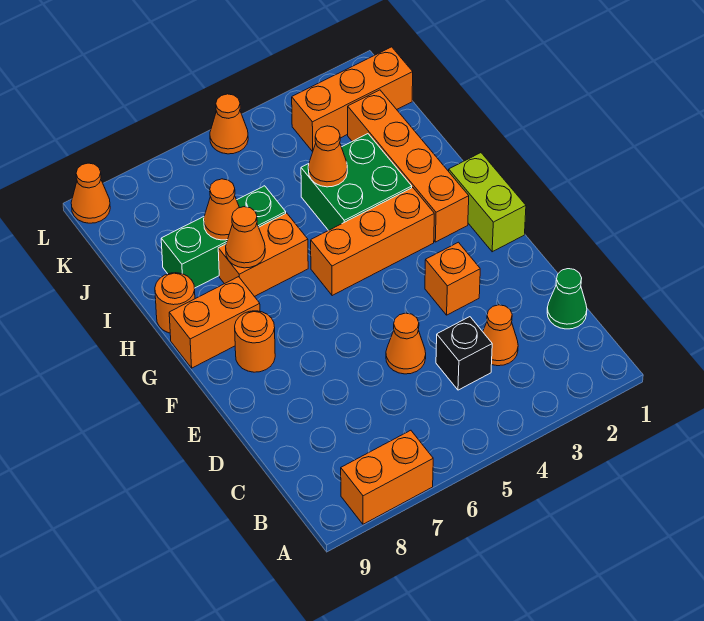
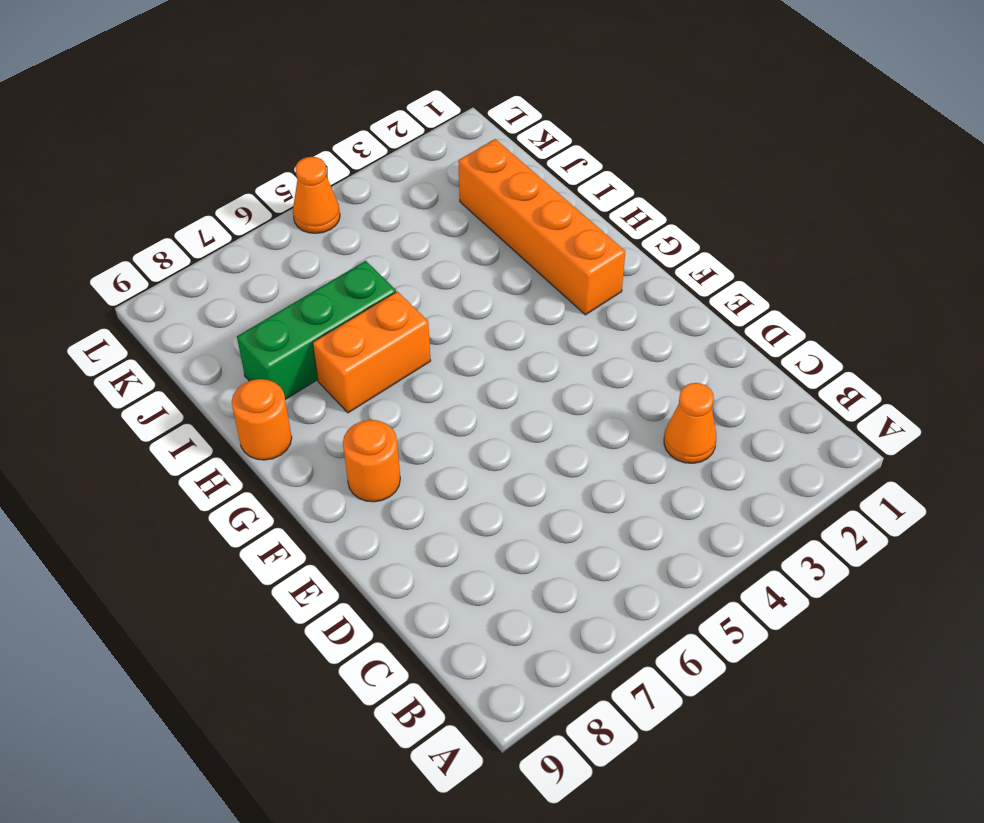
none -> orange 1x2 brick [341,430,433,524]
none -> green 1x1 cone [547,269,587,329]
none -> black 1x1 brick [436,317,492,390]

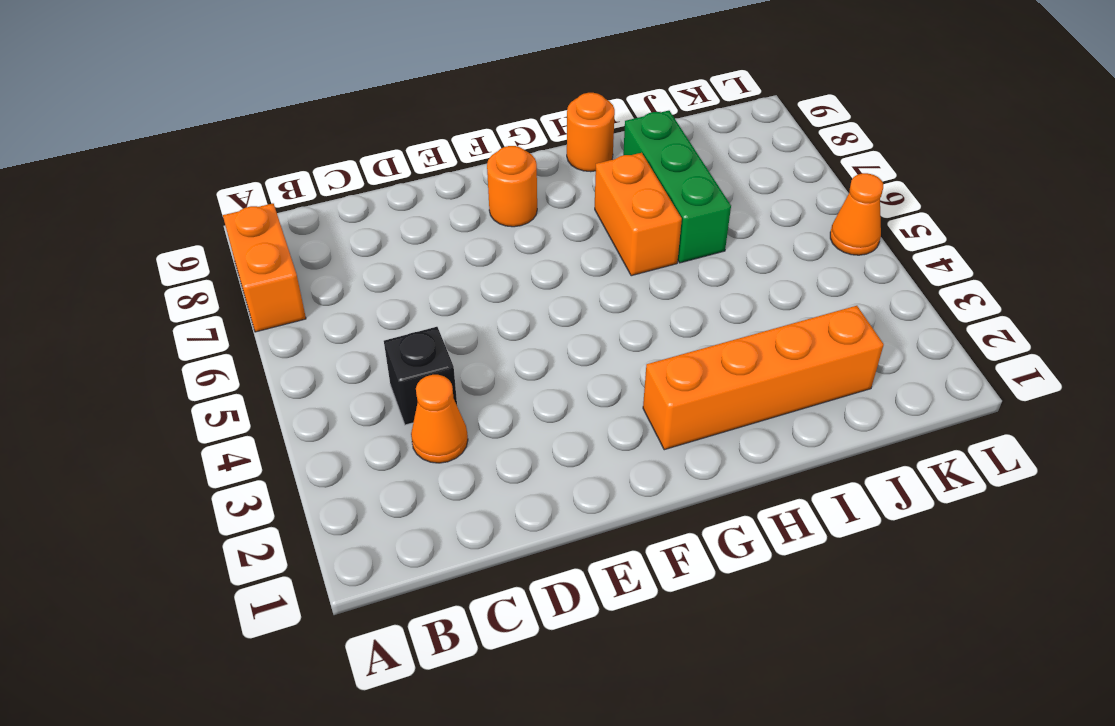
none -> green 1x1 cone [547,269,587,329]
none -> orange 1x1 cone [386,313,426,374]
none -> orange 1x1 brick [425,242,480,315]

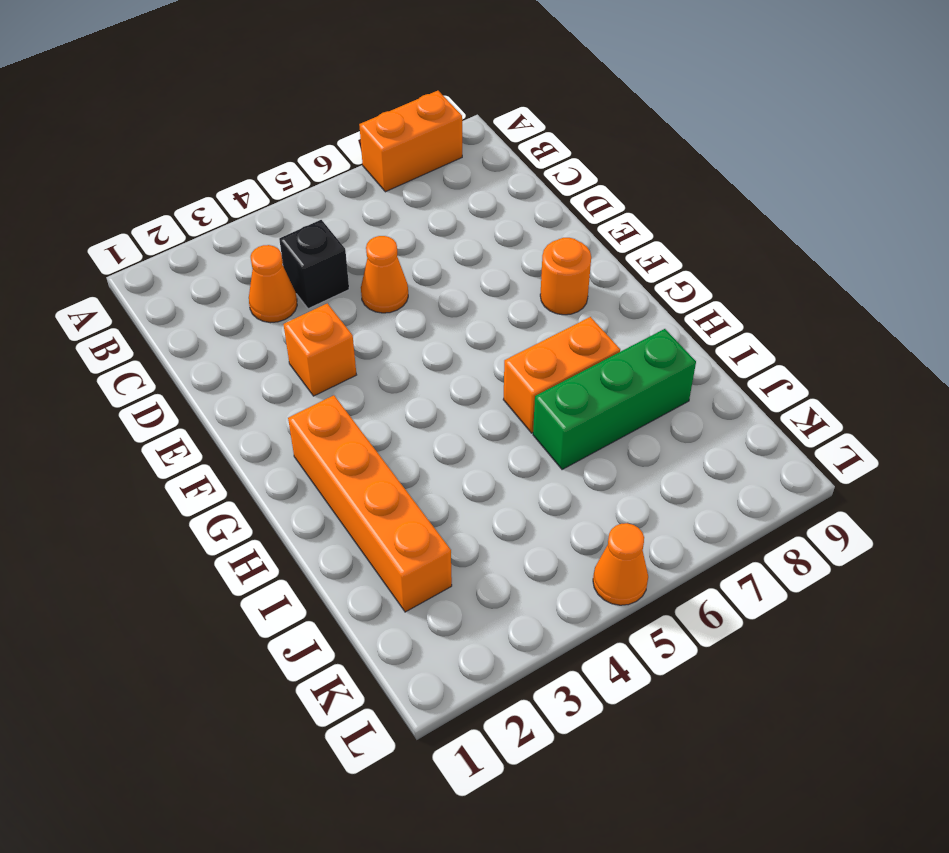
none -> green 1x1 cone [547,269,587,329]
none -> lime 1x2 brick [449,153,526,252]
none -> orange 1x3 brick [311,188,434,296]

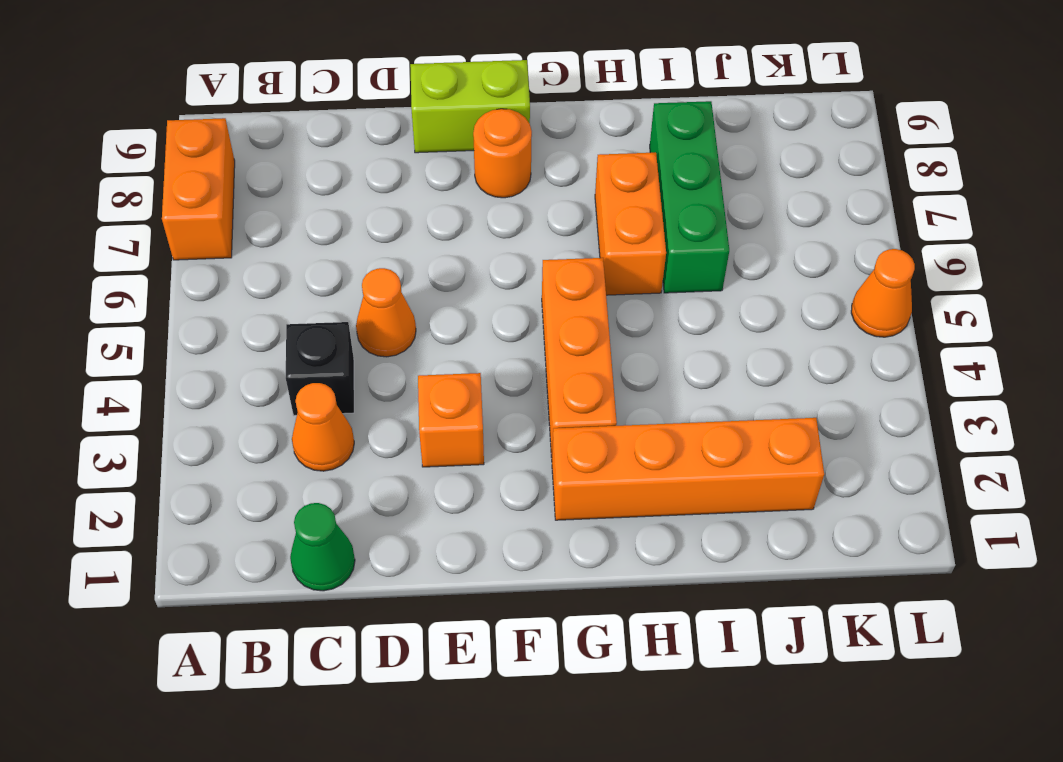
lime 1x2 brick [410,60,530,153] -> lime 1x2 brick moved to [449,153,526,252]
none -> orange 1x2 brick [169,277,260,368]
none -> green 2x2 brick [301,134,412,231]
none -> orange 1x1 round brick [155,273,195,333]

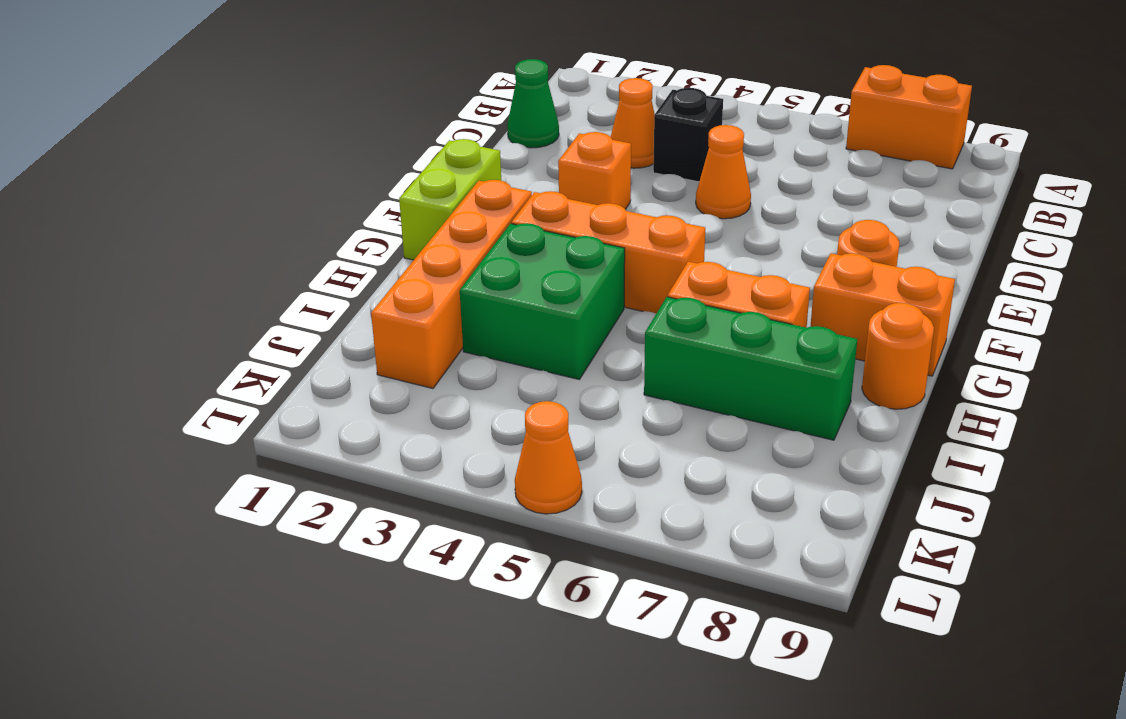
none -> orange 1x3 brick [292,47,413,152]
none -> orange 1x1 cone [71,163,110,223]
none -> orange 1x1 cone [226,207,265,268]

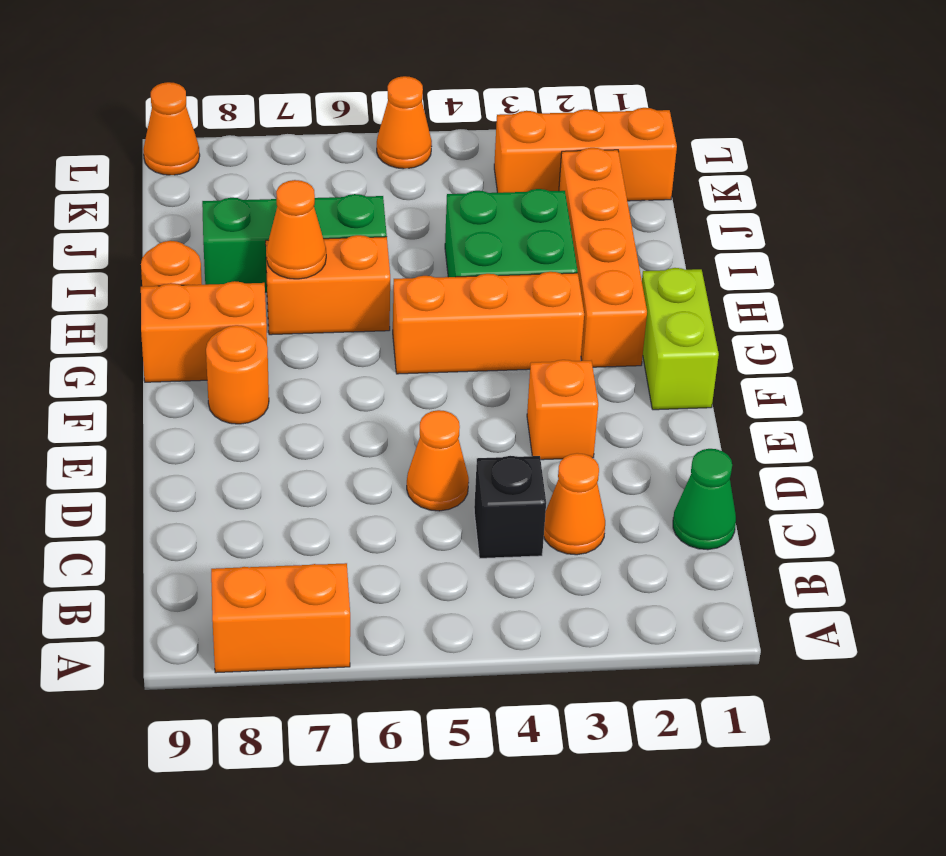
none -> orange 1x1 cone [308,126,347,187]
none -> orange 1x1 cone [204,179,239,240]

